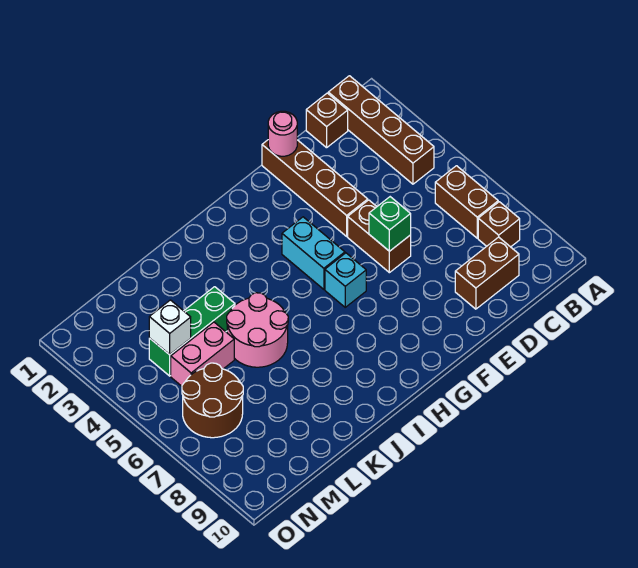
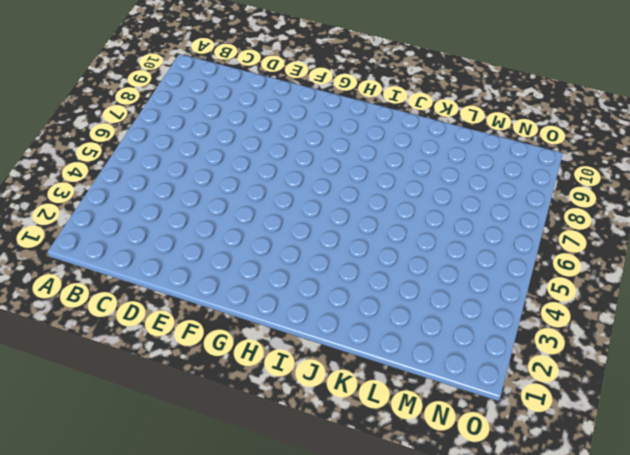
none -> brown 1x4 brick [328,76,434,184]
none -> brown 1x2 brick [435,166,498,238]
none -> brown 1x1 brick [478,202,520,247]

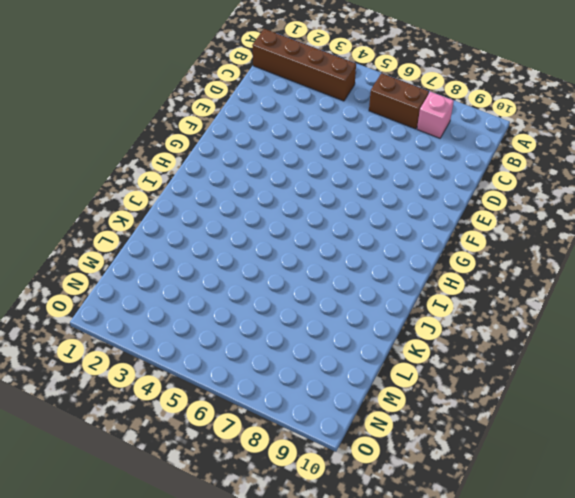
pink 1x1 brick [417,92,454,138] -> brown 1x1 brick [478,202,520,247]
none -> brown 1x1 brick [306,93,348,148]
none -> brown 1x2 brick [455,237,519,309]
none -> brown 1x4 brick [262,140,368,236]

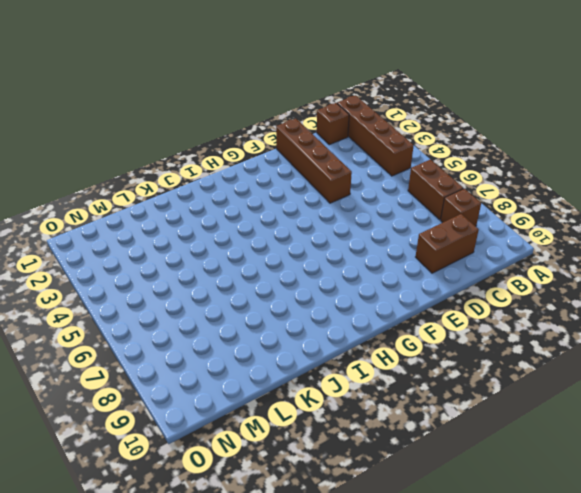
none -> brown 1x2 brick [348,200,411,273]
none -> cyan 1x2 brick [282,217,345,289]
none -> cyan 1x1 brick [325,253,366,307]

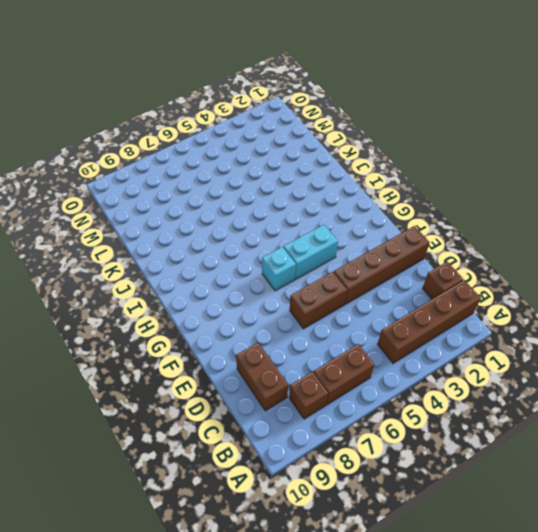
none -> pink 2x2 round brick [227,293,288,367]
none -> green 1x3 brick [149,287,235,376]
none -> pink 1x2 brick [171,322,234,386]

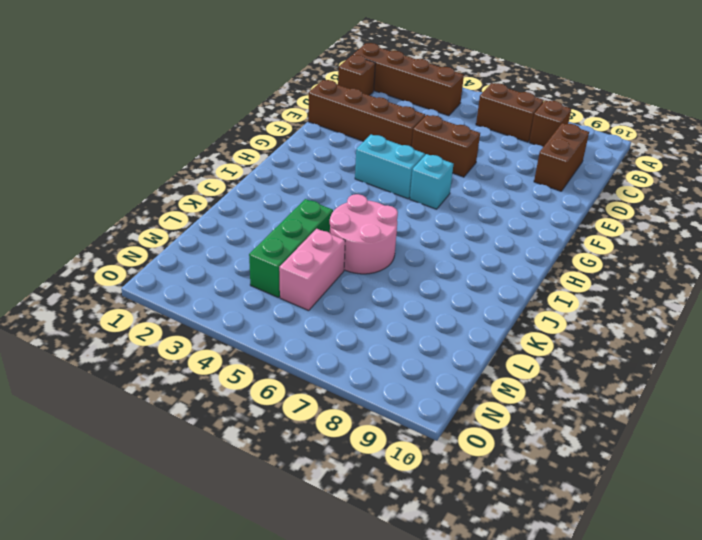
none -> brown 2x2 round brick [182,363,243,438]
none -> pink 1x1 round brick [268,111,297,156]
none -> green 1x1 brick [369,197,411,251]

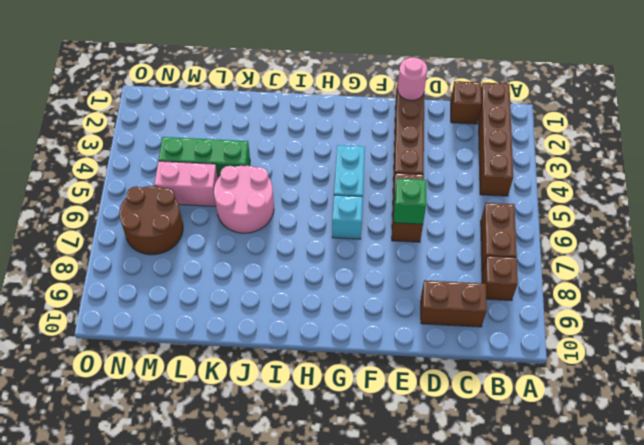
none -> white 1x1 brick [149,300,191,355]

